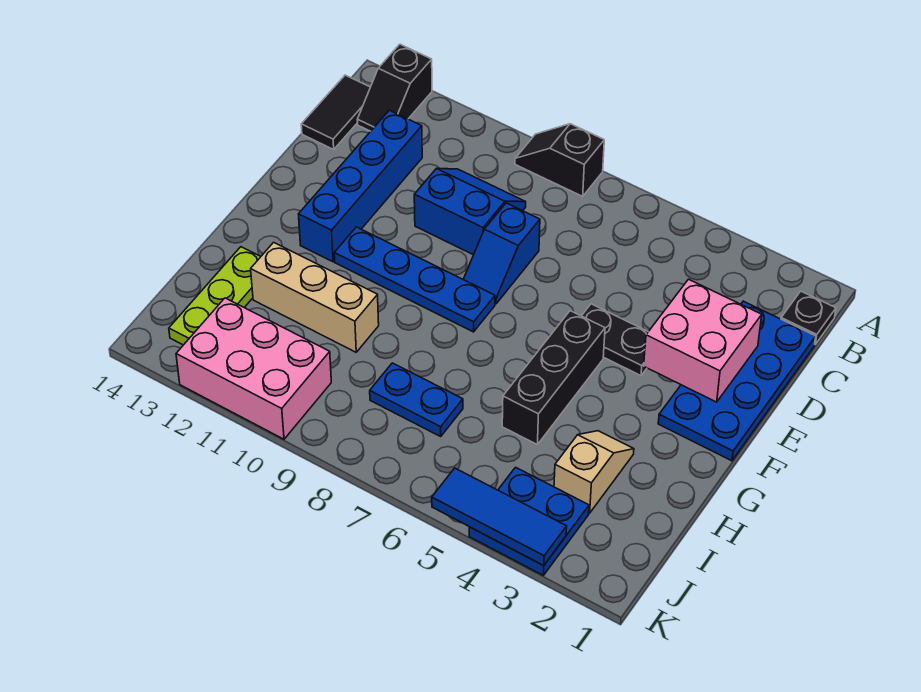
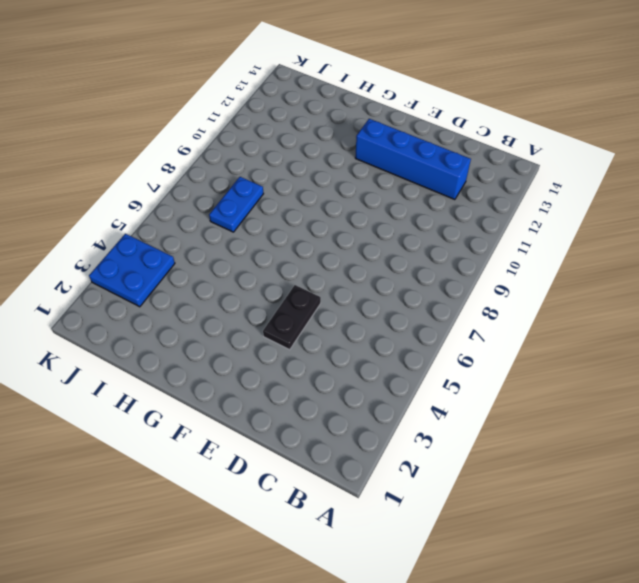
none -> black 1x2 slope [515,124,604,196]
none -> black 1x2 slope [357,44,432,131]
none -> black 1x1 plate [781,291,836,344]

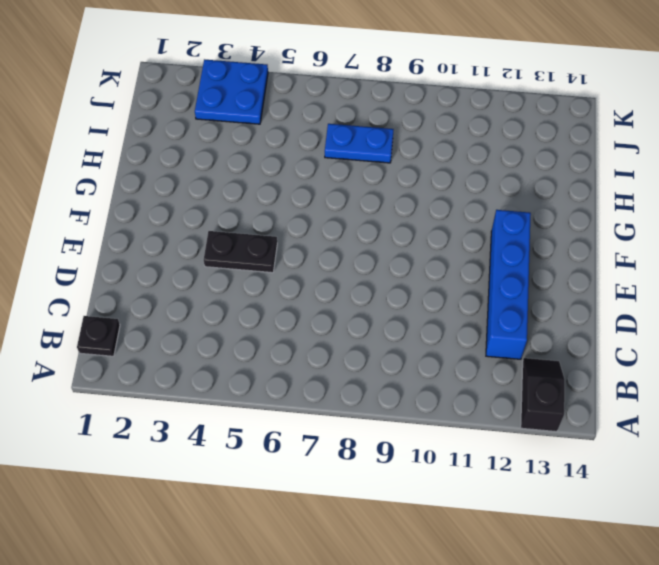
none -> black 1x2 slope [515,124,604,196]
none -> black 1x2 tile [301,75,370,149]
none -> blue 2x4 plate [658,301,816,461]

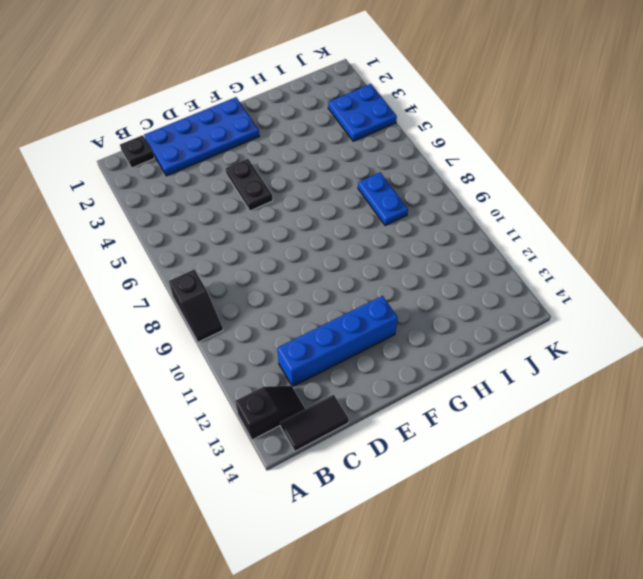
none -> blue 2x2 slope [414,168,526,255]
none -> blue 1x2 slope [463,203,540,304]
none -> black 1x3 brick [502,311,605,444]

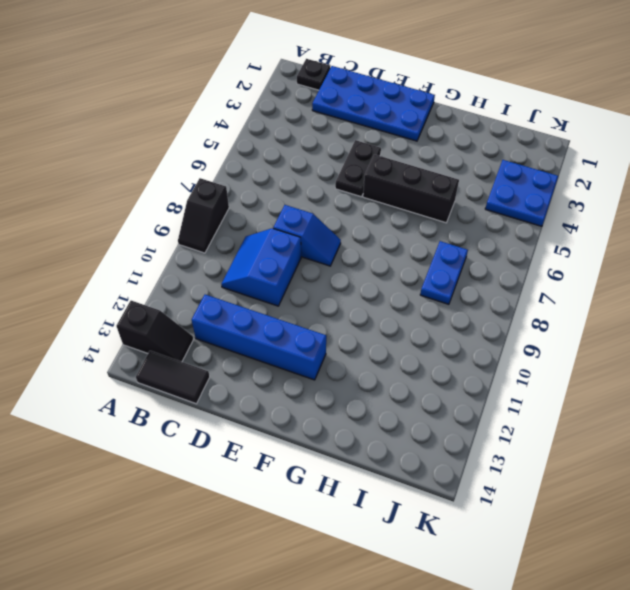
none -> blue 1x4 plate [334,227,495,332]
none -> tan 1x2 slope [554,431,634,513]
none -> tan 1x3 brick [251,242,379,352]

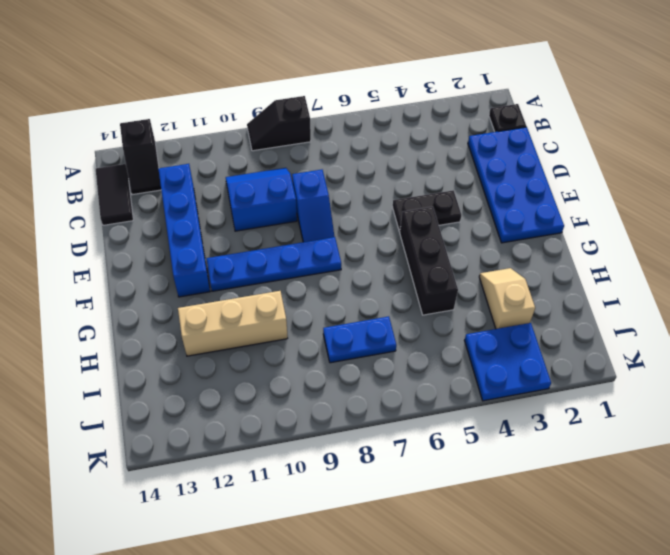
none -> lime 1x3 plate [169,247,261,345]
none -> pink 2x3 brick [176,298,331,439]
none -> pink 2x2 brick [644,279,762,402]

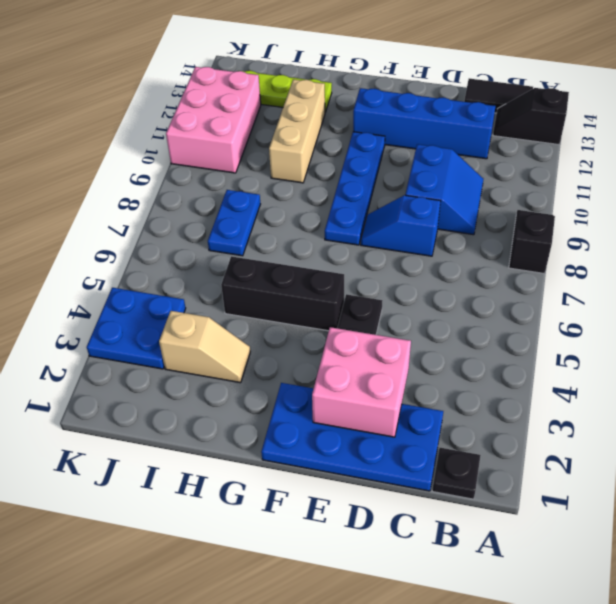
none -> blue 1x3 tile [432,468,567,566]

